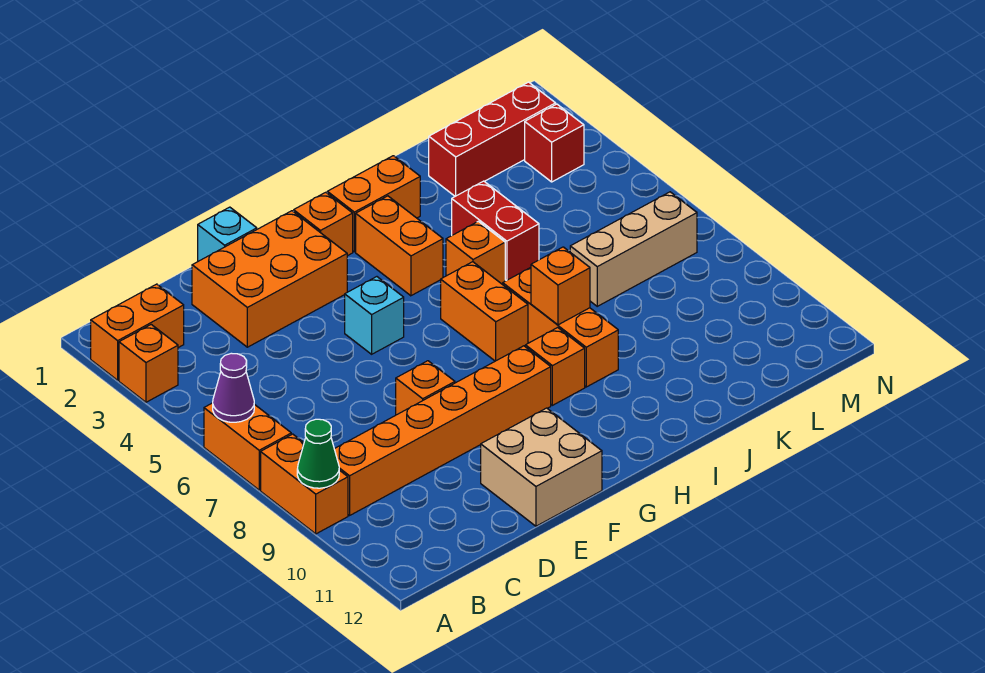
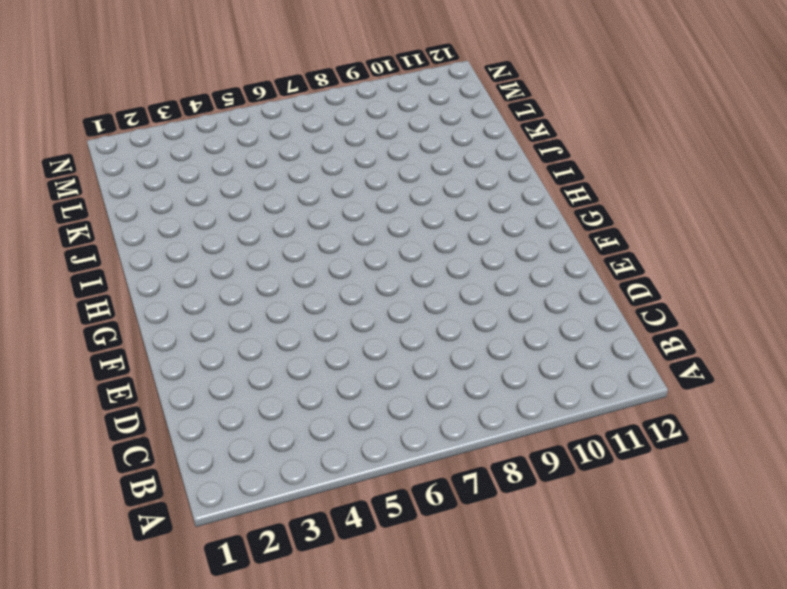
none -> orange 1x2 brick [91,284,184,380]
none -> orange 1x1 brick [119,325,178,402]
none -> orange 1x2 brick [204,403,291,490]

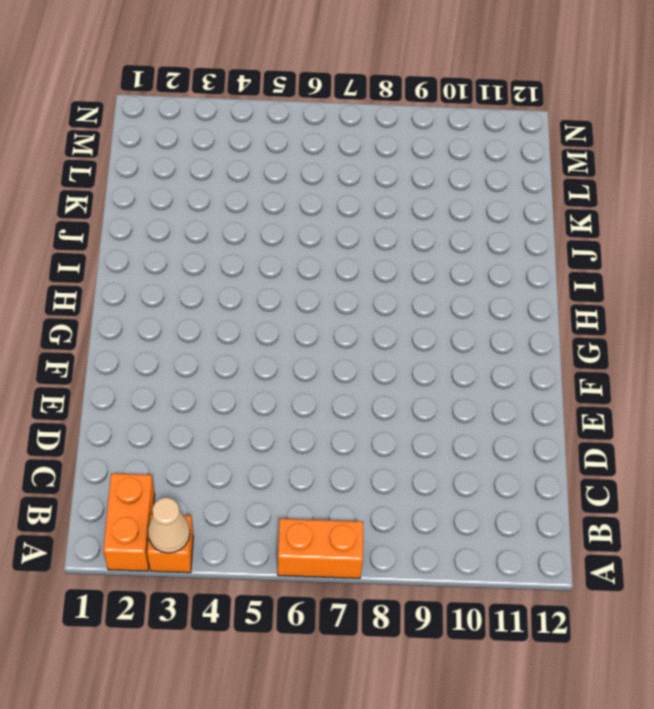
tan 1x1 cone [148,497,190,553] -> none
none -> orange 1x2 brick [261,434,348,534]
none -> orange 1x6 brick [334,346,551,515]
none -> orange 2x3 brick [192,211,347,347]

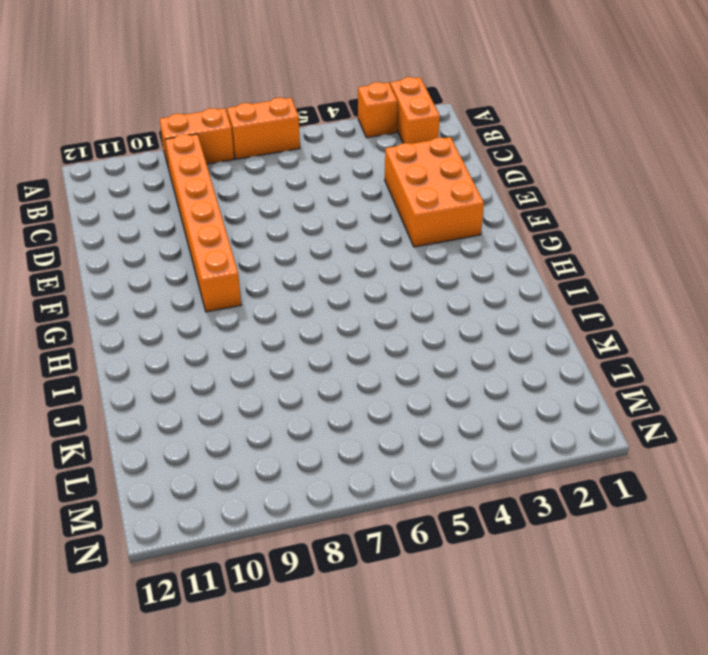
none -> cyan 1x1 brick [198,207,257,261]
none -> orange 1x1 brick [396,361,455,415]
none -> tan 2x2 brick [481,408,602,526]

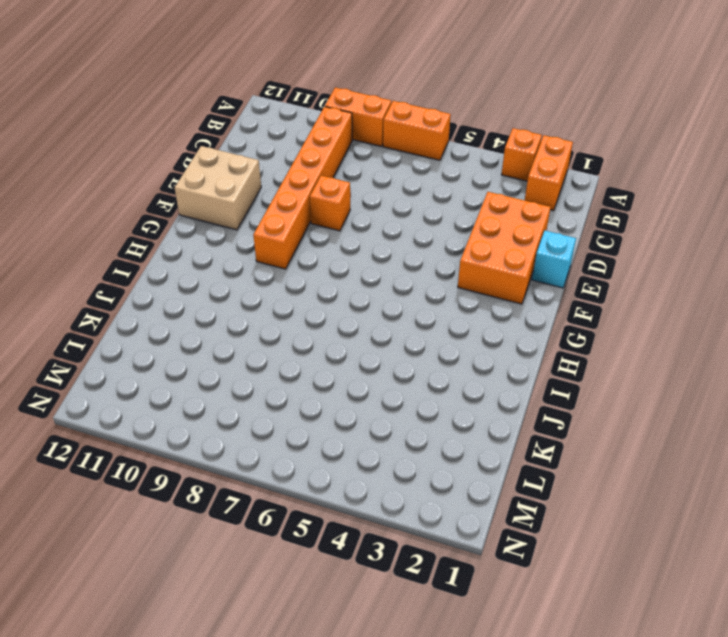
none -> cyan 1x1 brick [345,277,404,354]
none -> orange 1x1 brick [293,192,353,256]
none -> orange 1x2 brick [327,156,420,252]

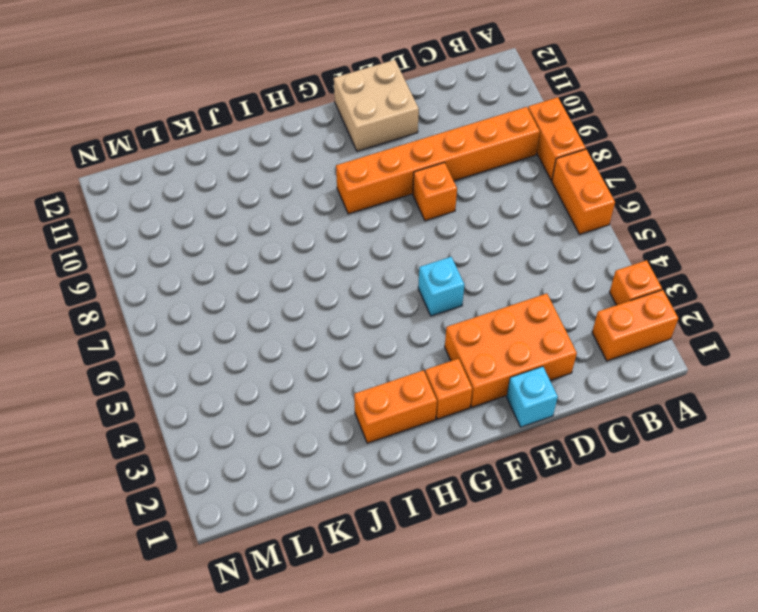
none -> orange 1x2 brick [356,196,443,296]
none -> orange 1x2 brick [441,262,528,361]
none -> orange 1x1 brick [525,328,585,405]

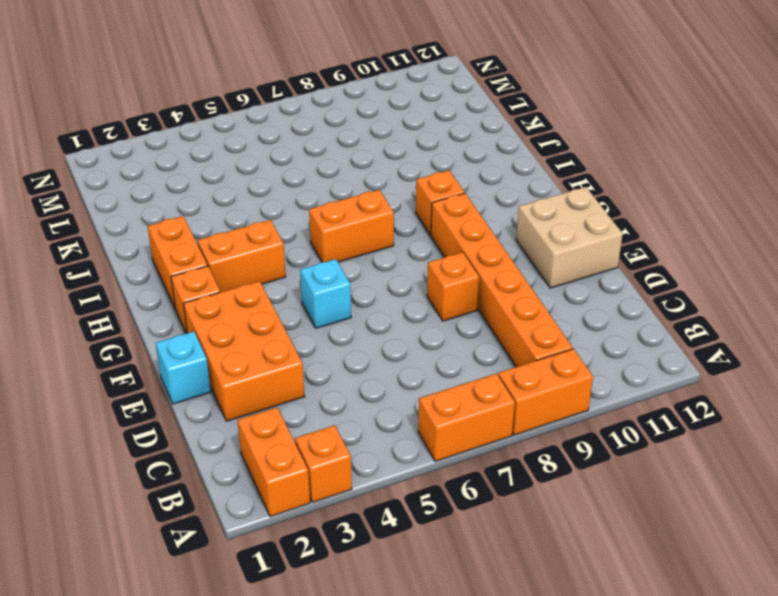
none -> orange 1x1 brick [446,221,505,284]
none -> orange 1x3 brick [503,268,618,387]
none -> red 1x2 brick [452,181,539,281]

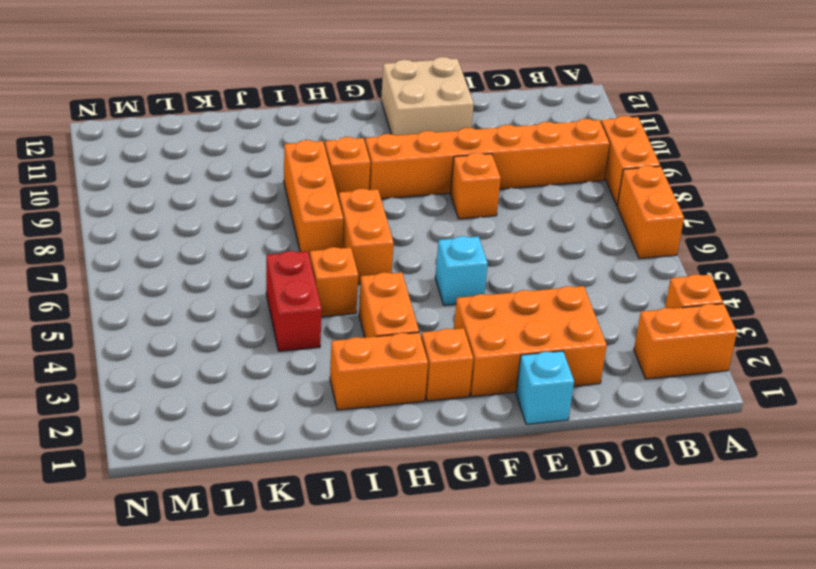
none -> red 1x3 brick [429,82,556,196]
none -> tan 1x3 brick [570,192,697,306]
none -> red 1x1 brick [525,104,584,182]

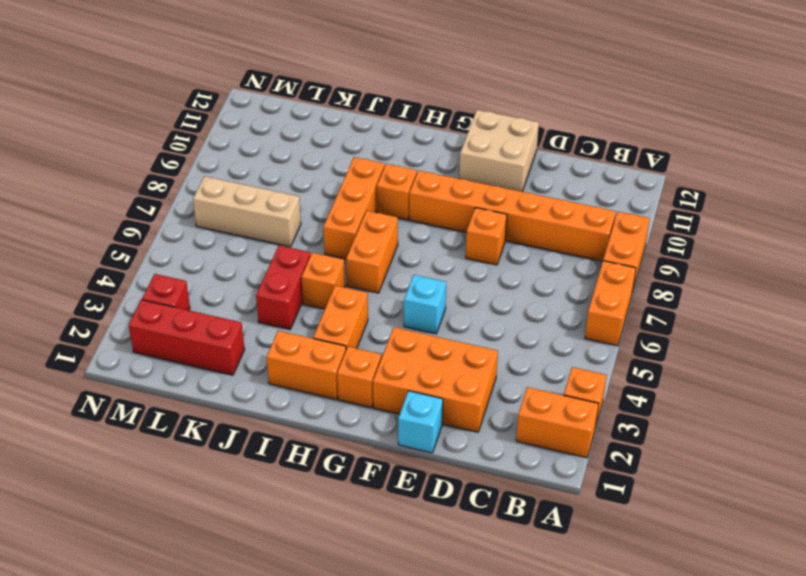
none -> purple 1x1 cone [213,353,254,422]
none -> green 1x1 cone [297,419,339,488]
none -> orange 1x1 brick [531,247,590,325]

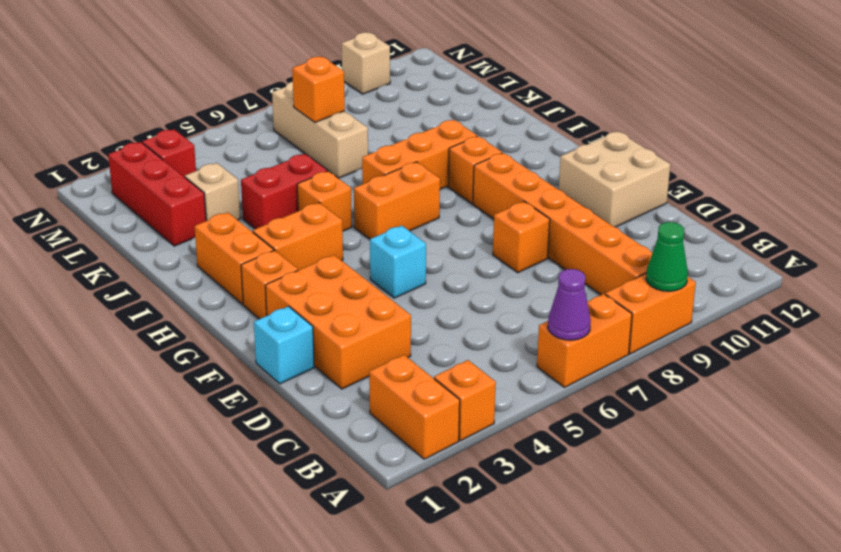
tan 1x1 brick [185,163,240,221] -> none
orange 1x1 brick [292,57,345,122] -> orange 1x1 brick moved to [531,247,590,325]
tan 1x1 brick [342,32,390,94] -> none

